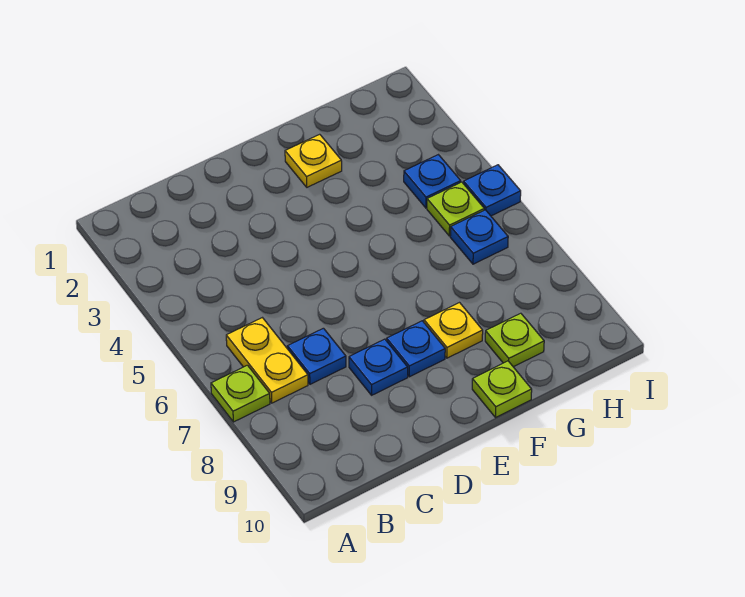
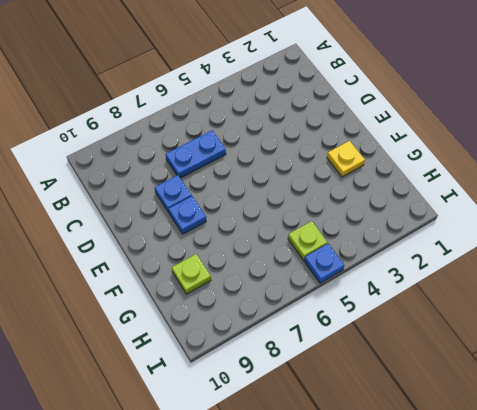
blue 1x2 plate [166,130,226,178] -> blue 1x1 plate [287,328,346,384]
none -> lime 1x1 plate [211,365,270,422]
none -> yellow 1x2 plate [226,318,308,403]
none -> yellow 1x1 plate [424,303,483,358]

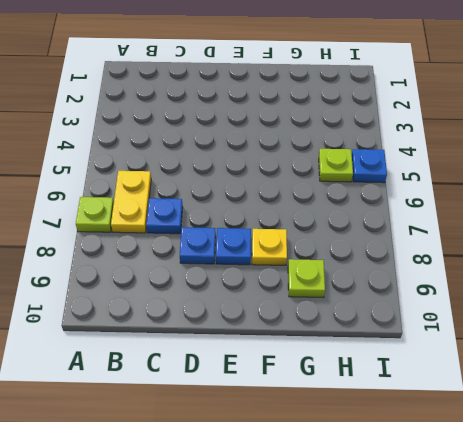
none -> yellow 1x1 plate [285,134,342,187]
none -> lime 1x1 plate [472,361,532,418]
none -> blue 1x1 plate [404,155,461,208]

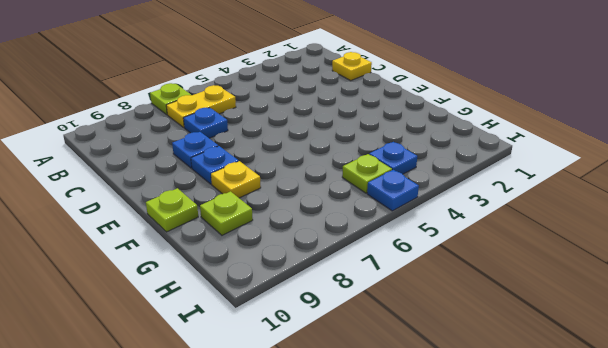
yellow 1x1 plate [332,52,372,81] -> yellow 1x1 plate moved to [285,134,342,187]
none -> blue 1x1 plate [450,210,508,264]

